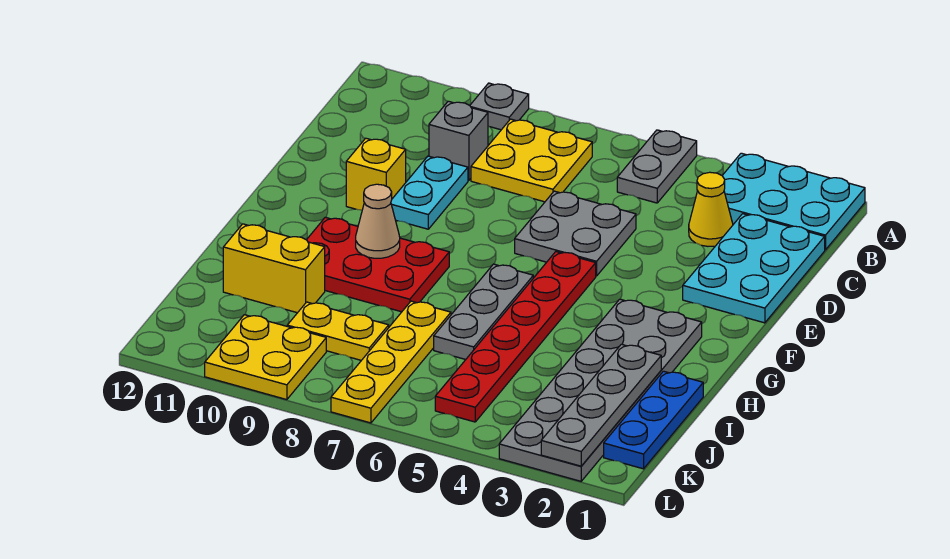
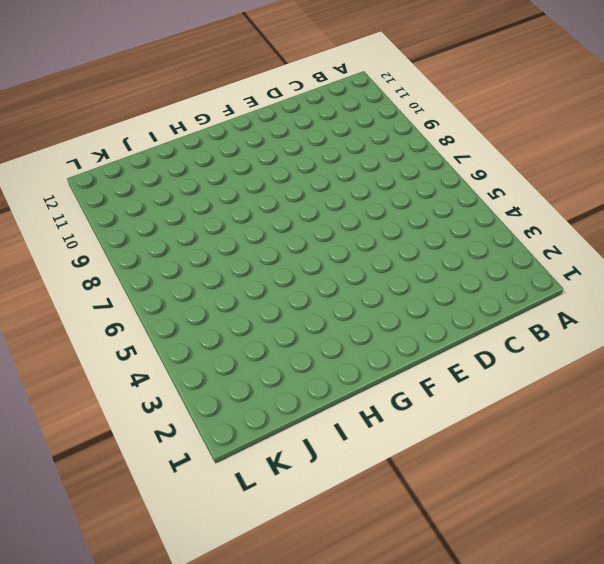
none -> cyan 2x3 plate [722,153,865,250]
none -> grey 1x2 plate [617,130,697,203]
none -> grey 1x1 plate [470,83,529,130]

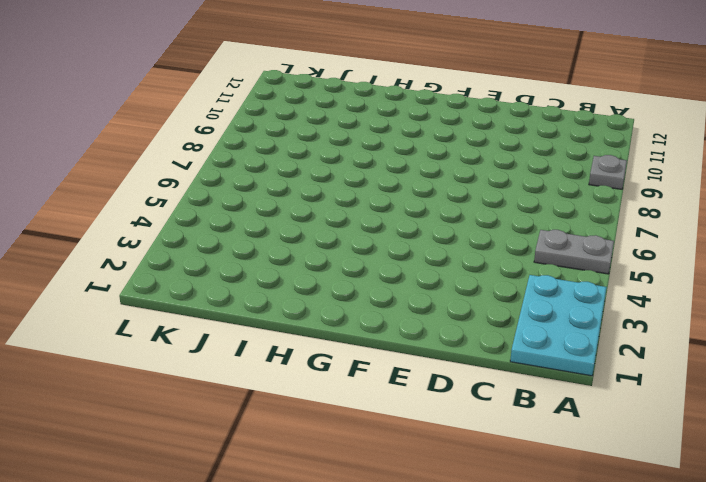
none -> yellow 2x2 plate [471,119,592,202]
none -> cyan 2x3 plate [683,214,825,323]
none -> yellow 1x1 cone [689,172,733,246]

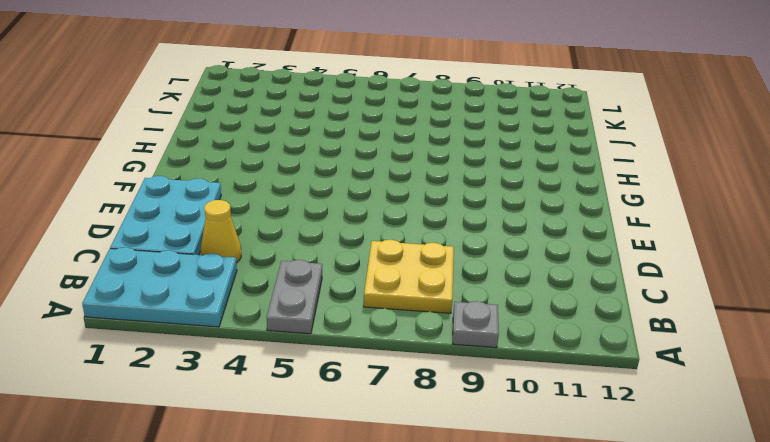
none -> grey 1x1 brick [429,101,488,181]
none -> grey 2x2 plate [515,191,636,276]
none -> cyan 1x2 plate [391,156,468,229]

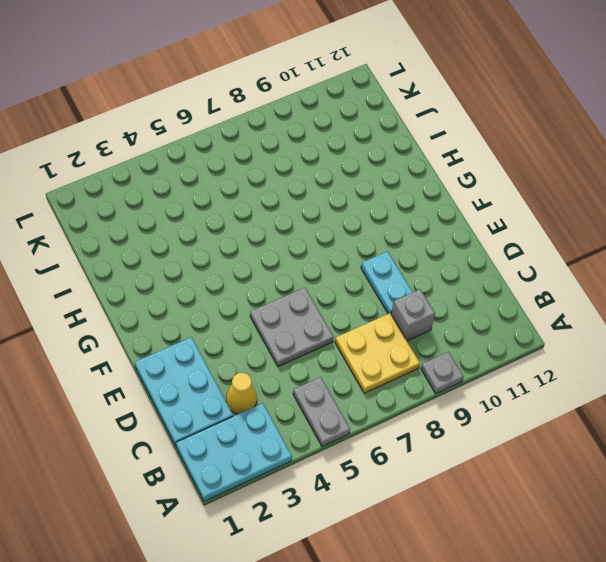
none -> yellow 1x1 brick [346,138,406,210]
none -> red 1x6 plate [435,252,596,422]
none -> grey 2x6 plate [499,299,702,481]

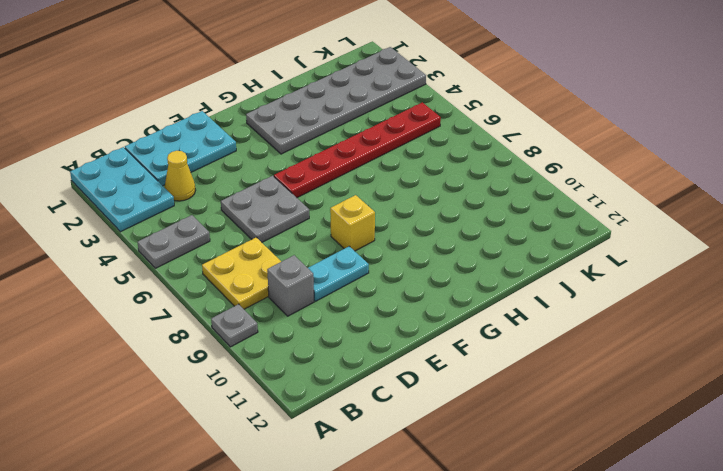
yellow 1x1 brick [330,195,375,251] -> yellow 1x1 brick moved to [346,138,406,210]
none -> grey 1x3 plate [434,264,533,360]
none -> red 2x3 plate [307,217,449,312]
none -> blue 1x3 plate [604,371,703,469]

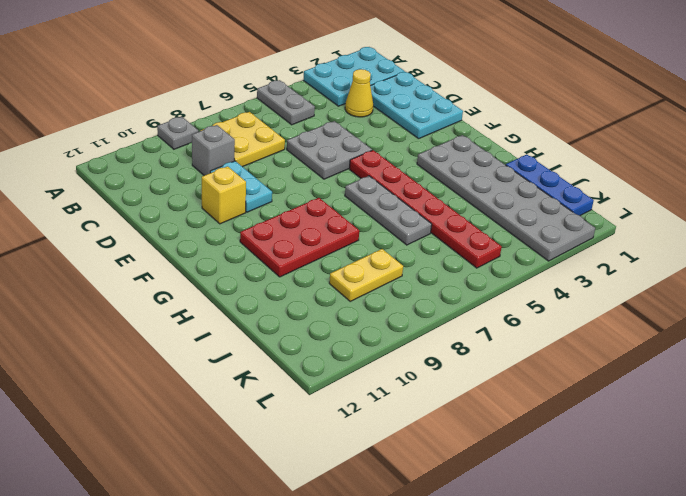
none -> yellow 1x4 plate [331,301,451,423]
none -> yellow 1x2 brick [223,224,325,313]
none -> yellow 2x2 plate [205,315,326,400]

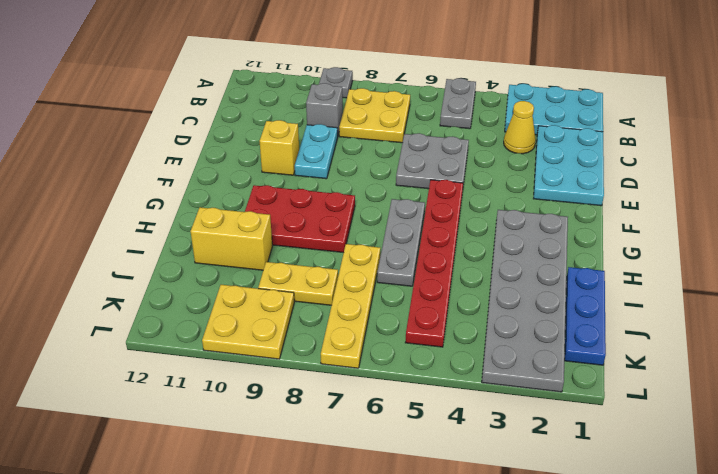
none -> tan 1x1 cone [356,184,400,258]
none -> grey 1x4 plate [541,344,661,466]

